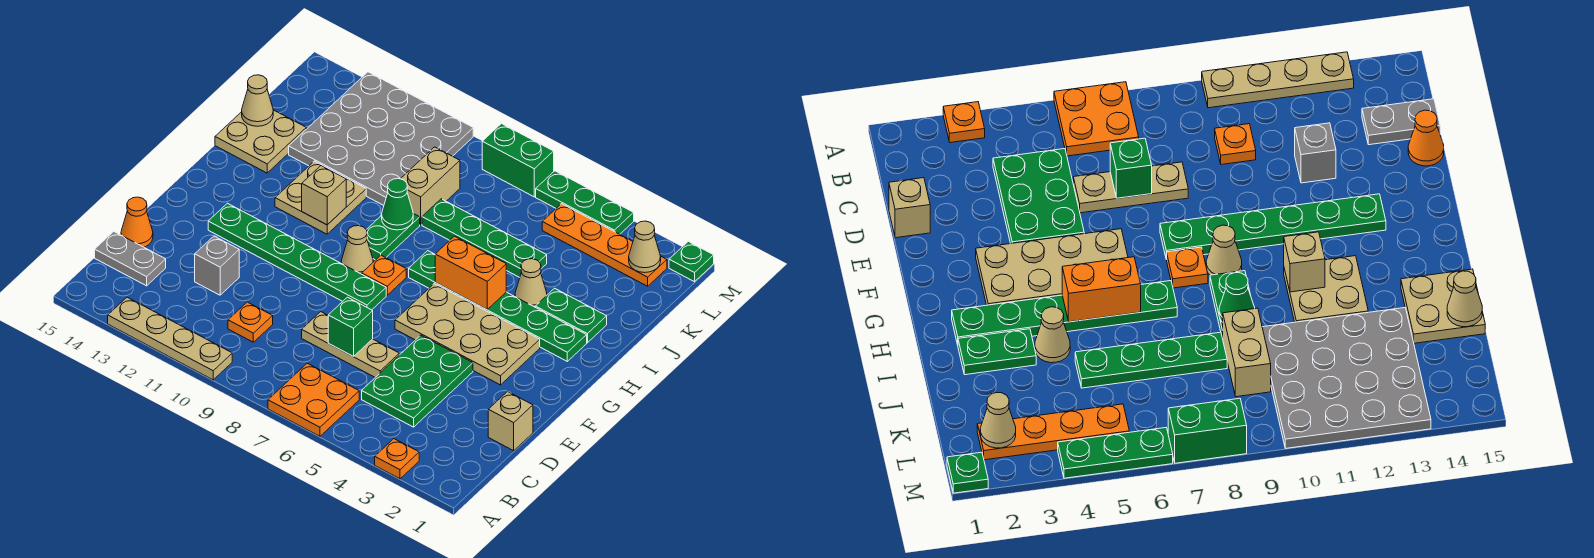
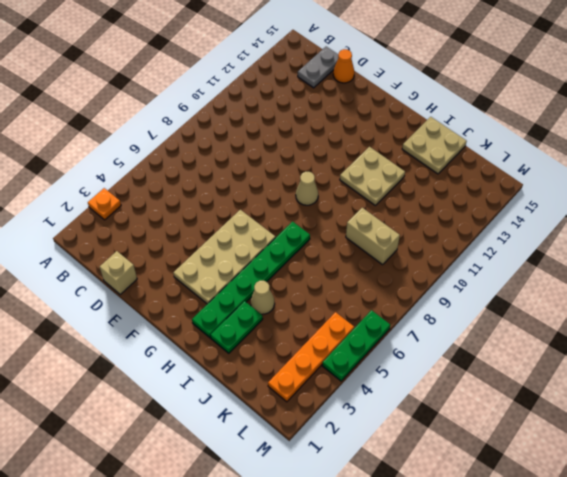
none -> orange 2x2 plate [268,363,359,436]
none -> tan 1x4 plate [108,297,232,380]
none -> green 2x3 plate [362,335,473,427]
none -> orange 1x1 plate [228,302,273,342]

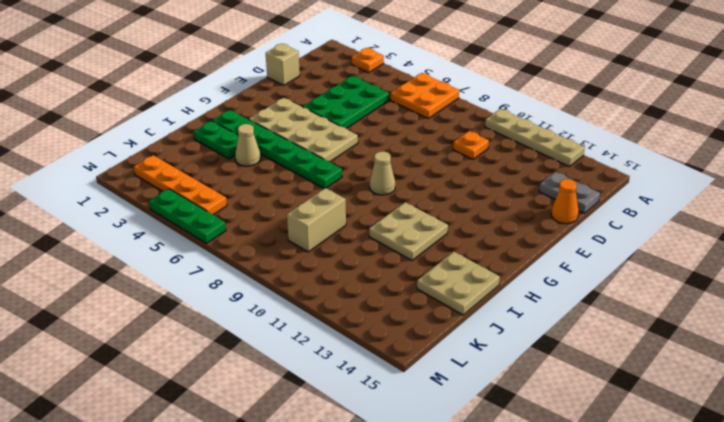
none -> tan 1x3 plate [302,312,399,377]
none -> grey 1x1 brick [195,236,239,295]
none -> green 1x6 plate [208,203,386,310]
none -> orange 1x1 plate [362,255,406,295]

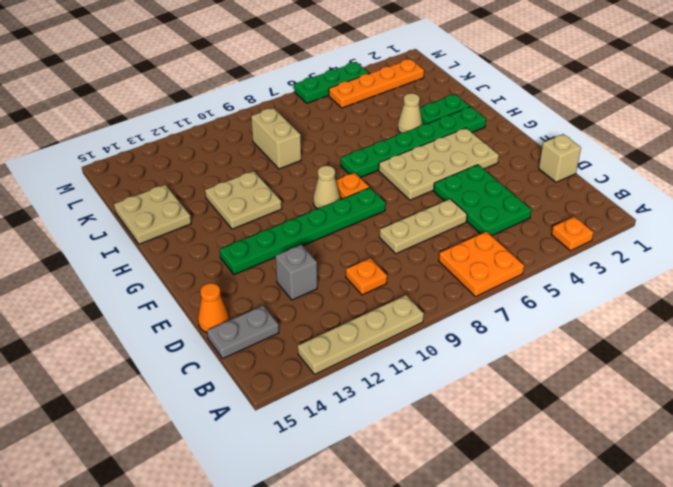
none -> green 1x2 plate [366,214,420,260]
none -> green 1x4 plate [422,199,547,277]
none -> grey 4x4 plate [289,72,473,205]
none -> green 1x1 plate [669,241,714,282]

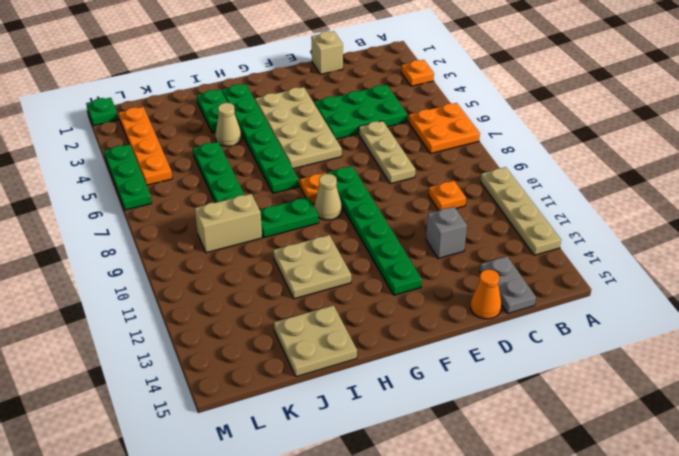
none -> grey 4x4 plate [289,72,473,205]
none -> green 1x2 brick [482,124,554,197]
none -> green 1x1 brick [328,297,373,356]
none -> orange 1x2 brick [435,236,506,309]

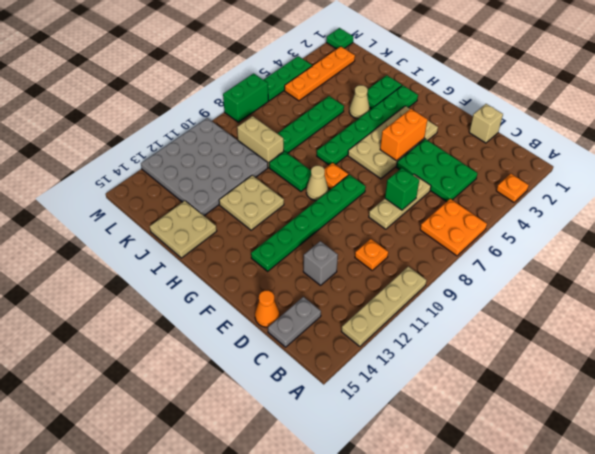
orange 1x2 brick [380,109,427,161] -> orange 1x2 brick moved to [435,236,506,309]
none -> tan 1x1 brick [302,166,346,225]
none -> green 1x1 cone [382,179,413,230]
none -> tan 1x1 cone [242,75,273,126]
none -> tan 1x1 cone [629,221,661,273]

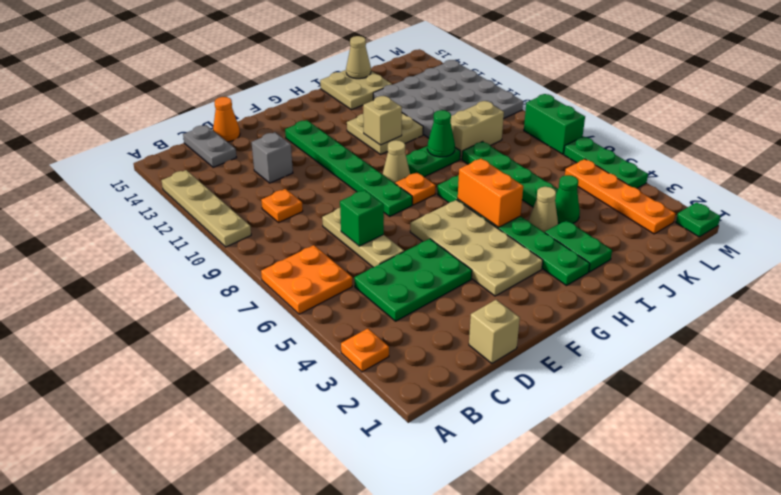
green 1x1 cone [555,175,580,223] -> none
none -> tan 1x1 cone [629,221,661,273]

